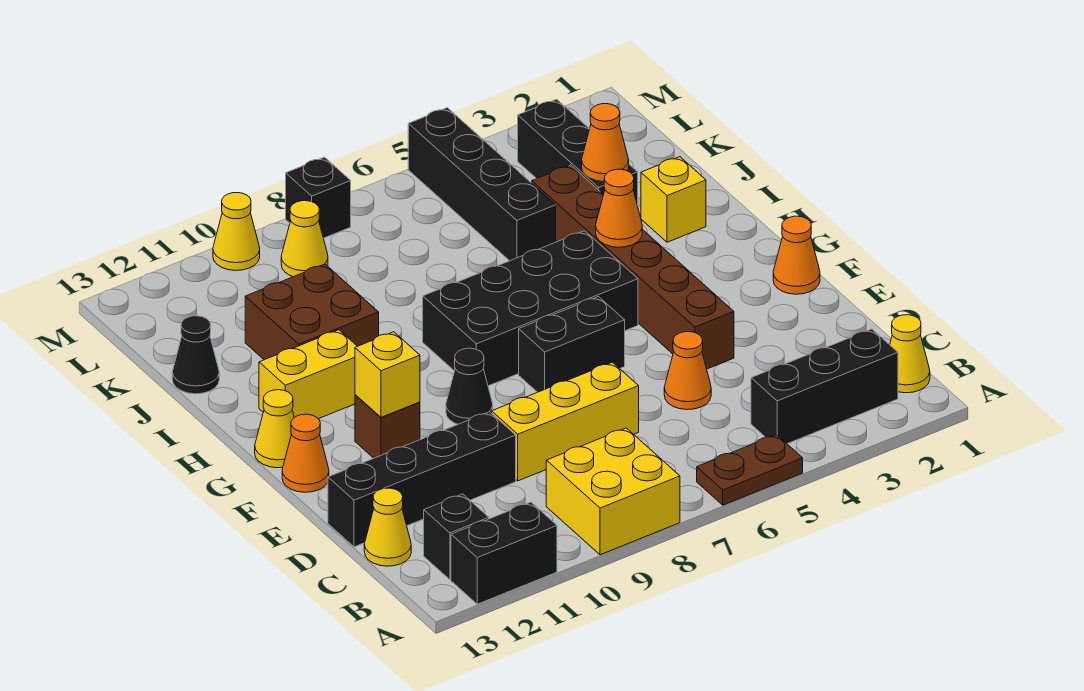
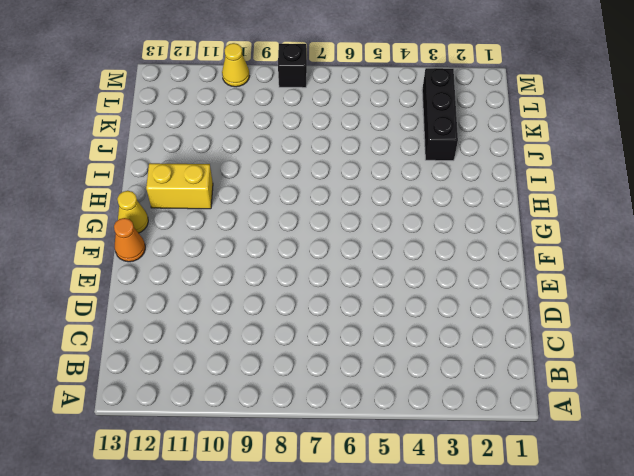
none -> brown 1x2 plate [697,435,803,505]
none -> yellow 2x2 brick [546,428,680,555]
none -> black 1x2 brick [451,502,557,604]
none -> yellow 1x1 cone [890,315,930,393]

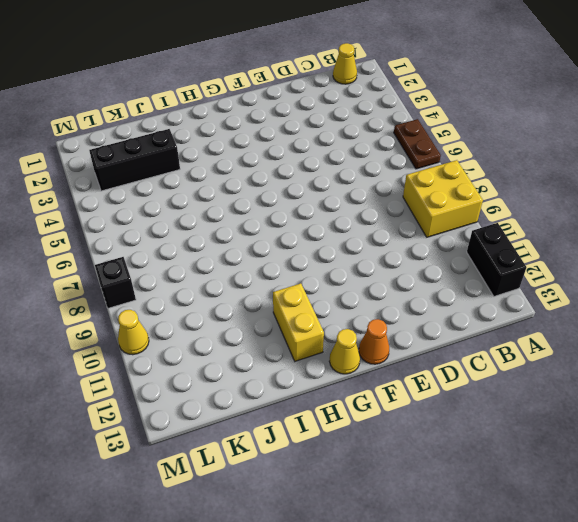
none -> black 1x3 brick [751,329,898,444]
none -> black 1x1 brick [424,494,489,580]
none -> yellow 1x1 cone [364,488,411,566]
none -> orange 1x1 cone [664,332,711,410]

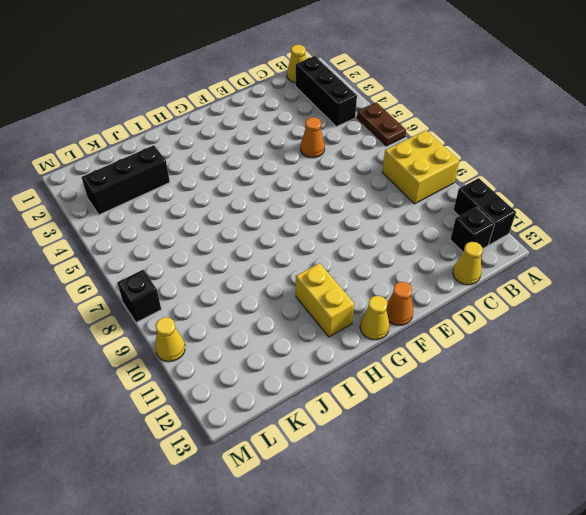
none -> yellow 1x3 brick [492,362,639,481]
none -> black 1x4 brick [328,412,516,547]
none -> brown 1x6 brick [532,165,734,369]
none -> orange 1x1 cone [773,216,820,294]

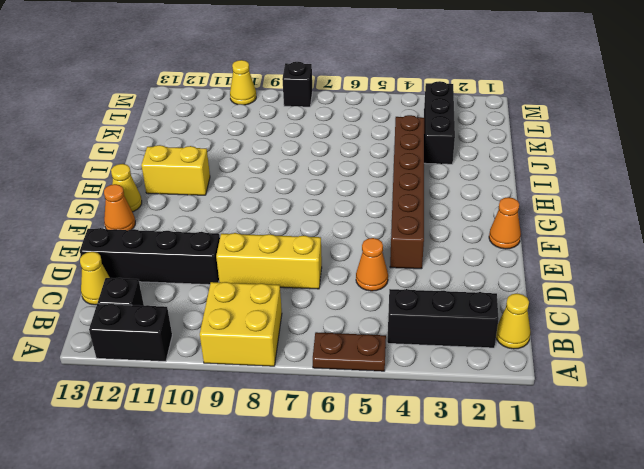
none -> black 1x2 brick [519,297,625,392]
none -> black 1x1 cone [446,348,493,424]
none -> brown 1x1 brick [355,395,420,458]
none -> black 2x4 brick [423,231,638,386]

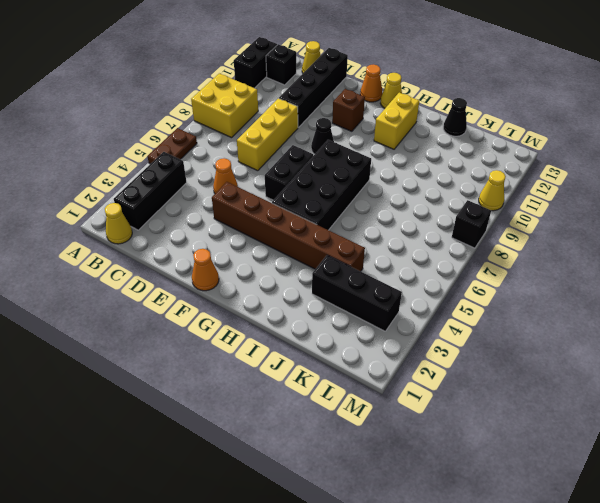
none -> yellow 1x1 brick [641,157,706,242]
none -> brown 2x2 brick [245,264,379,360]
none -> black 1x4 brick [408,108,556,261]
none -> yellow 1x1 cone [281,201,328,277]

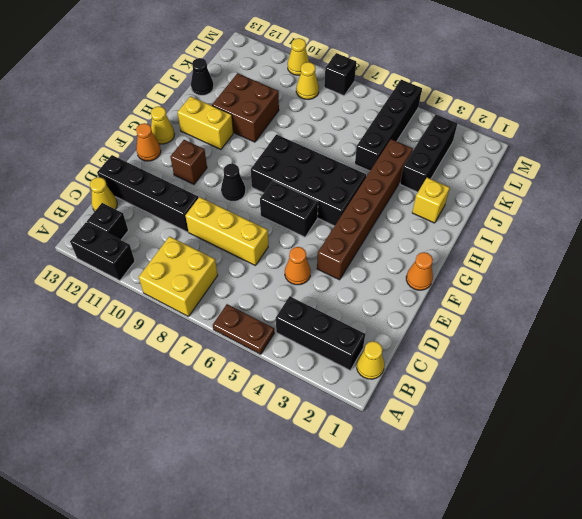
none -> yellow 1x1 brick [355,332,420,417]
none -> orange 1x1 cone [596,169,642,247]
none -> orange 1x1 cone [582,104,629,182]

